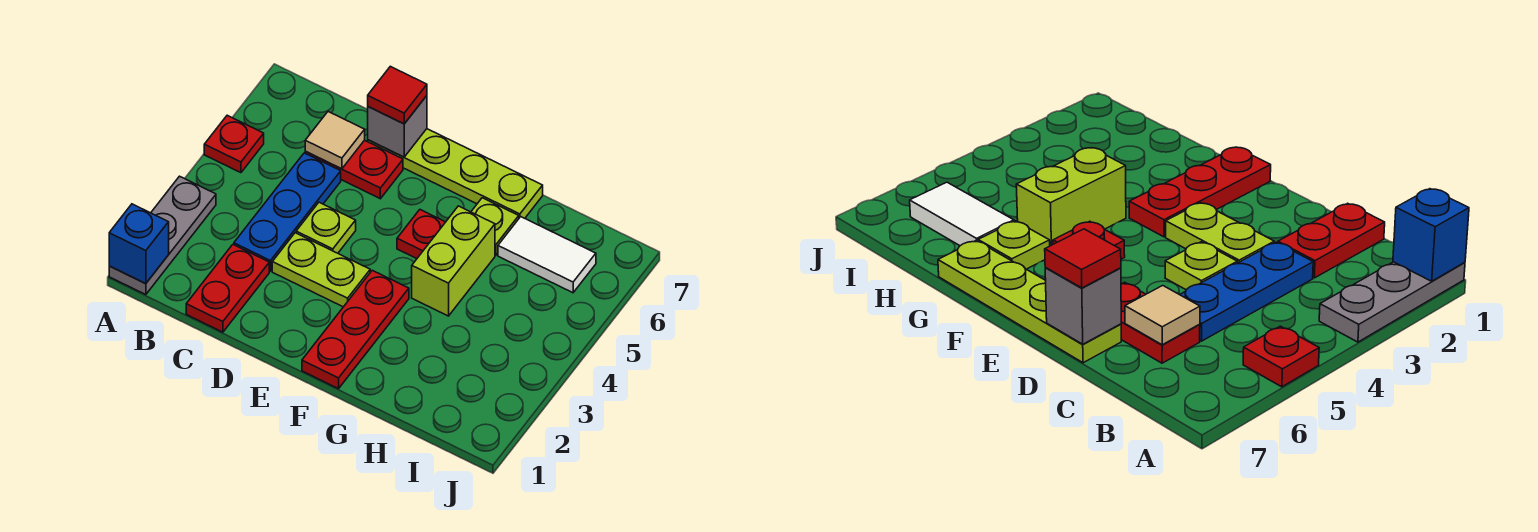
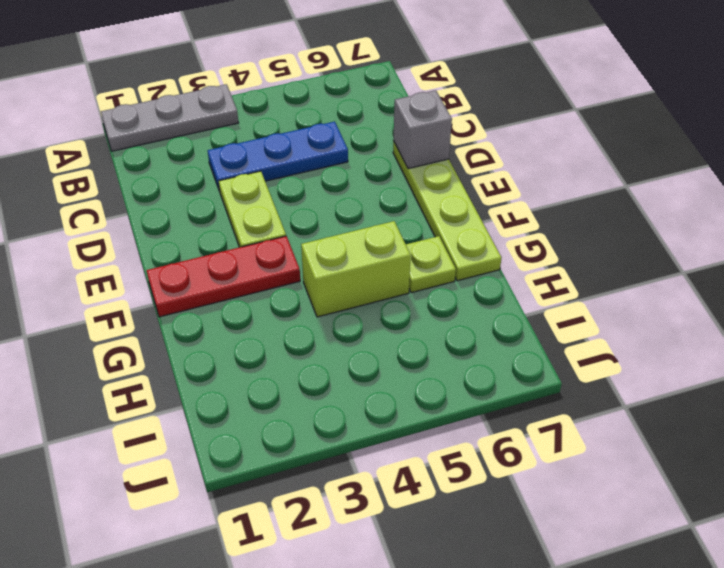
none -> red 1x1 plate [204,115,264,173]
none -> red 1x2 plate [186,245,269,332]
none -> red 1x2 plate [305,140,403,199]

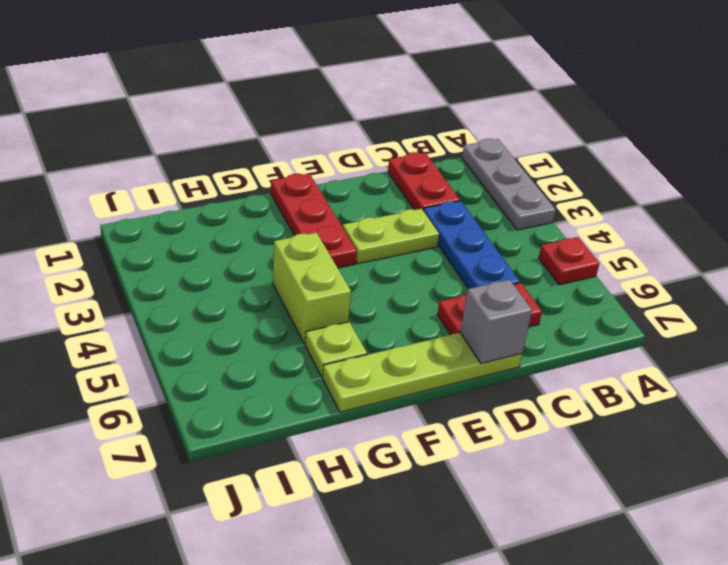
none -> lime 1x1 plate [296,202,356,253]
none -> red 1x1 plate [397,210,445,259]
none -> white 1x2 tile [498,217,596,293]

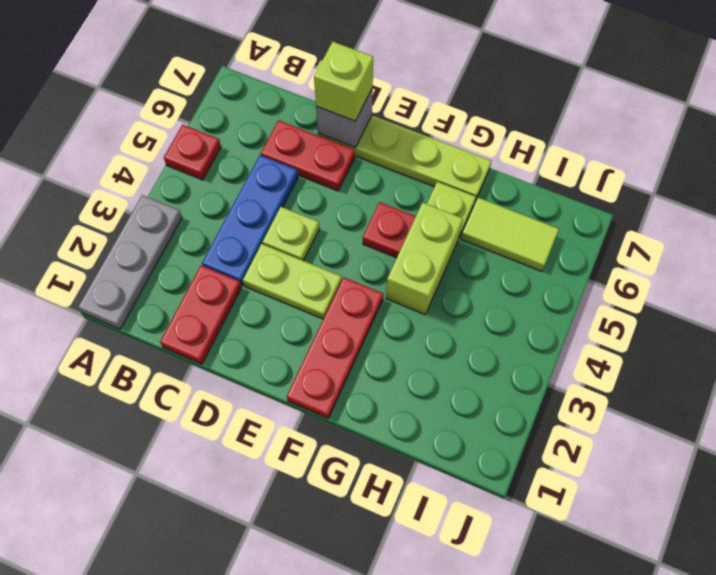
lime 1x1 brick [314,42,373,121] -> red 1x1 tile [368,66,427,124]
lime 1x2 tile [461,198,559,271] -> white 1x2 tile [498,217,596,293]
none -> blue 1x1 brick [109,204,169,284]
none -> tan 1x1 tile [305,112,365,169]

